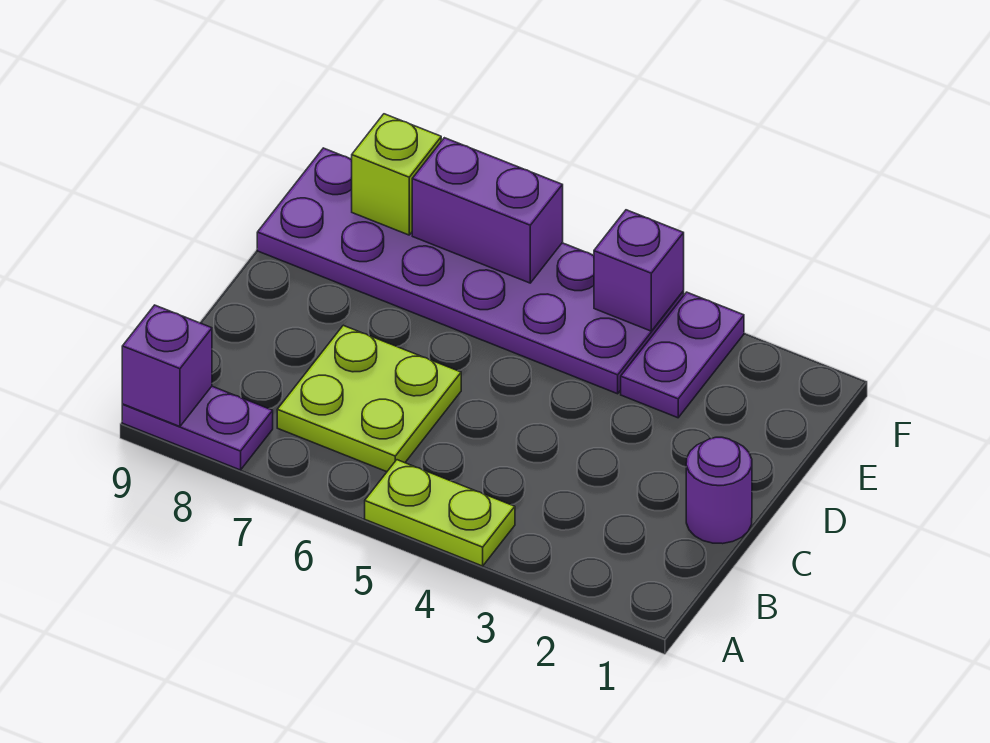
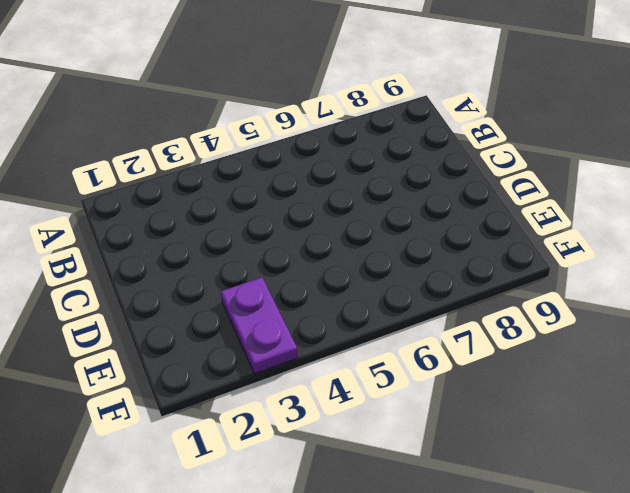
none -> lime 1x2 plate [365,460,515,566]
none -> purple 1x2 plate [122,386,273,470]

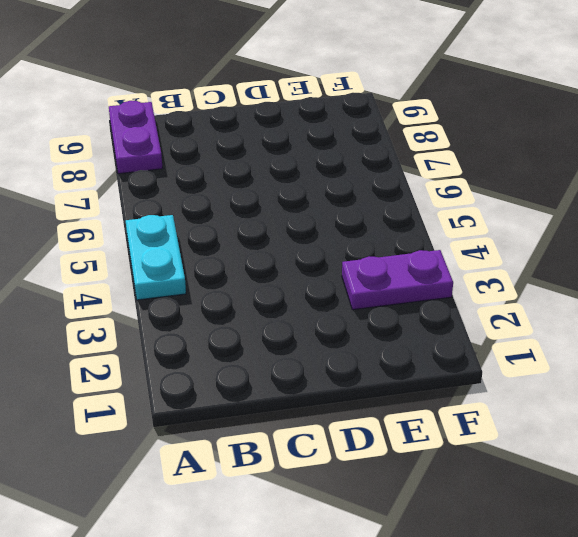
cyan 1x2 plate [126,215,186,300] -> lime 1x2 plate [365,460,515,566]
none -> lime 2x2 plate [277,325,461,472]
none -> purple 1x1 round brick [686,437,752,544]

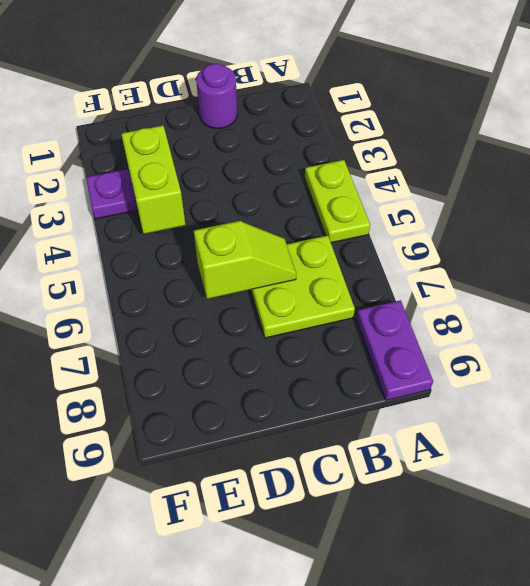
lime 1x2 slope [194,221,296,299] -> none
lime 1x2 brick [121,125,185,234] -> none
none -> purple 2x6 plate [257,148,684,394]
none -> purple 1x1 brick [122,305,212,427]

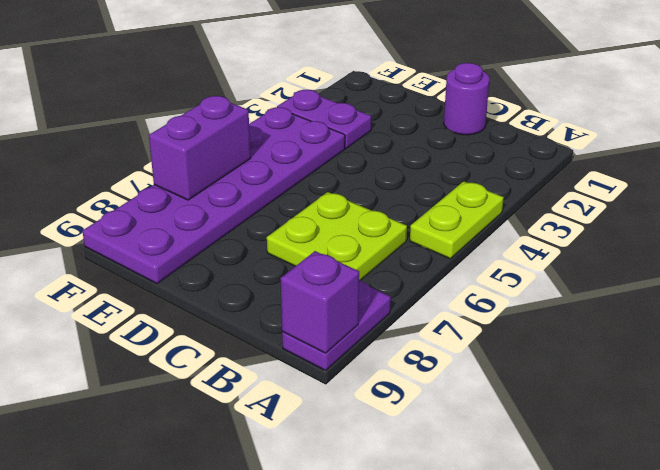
none -> purple 1x1 brick [594,210,684,331]
none -> lime 1x1 brick [352,114,441,235]

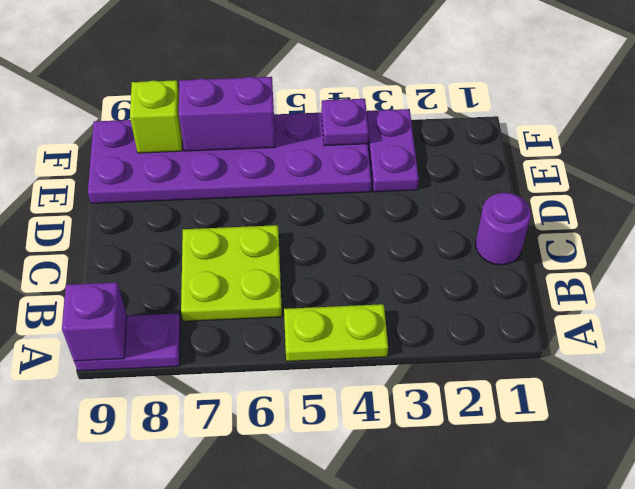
purple 1x1 plate [321,99,369,146] -> purple 1x1 brick [594,210,684,331]

